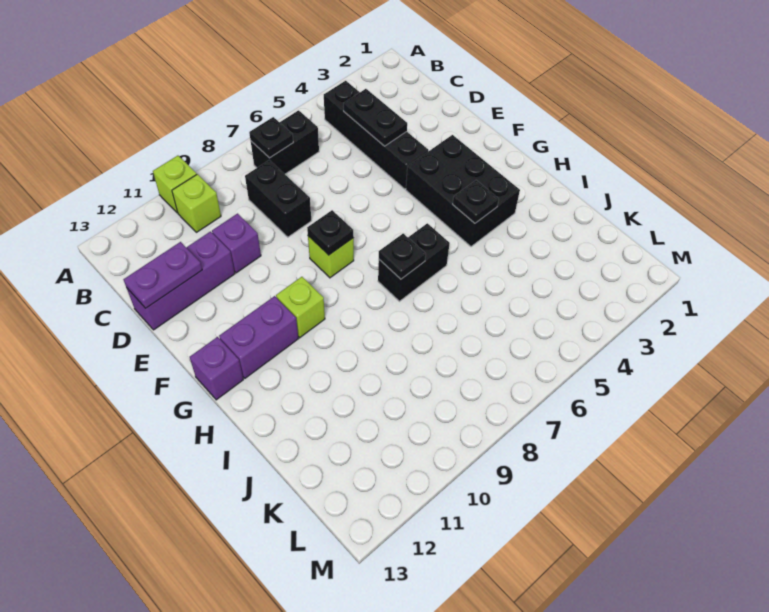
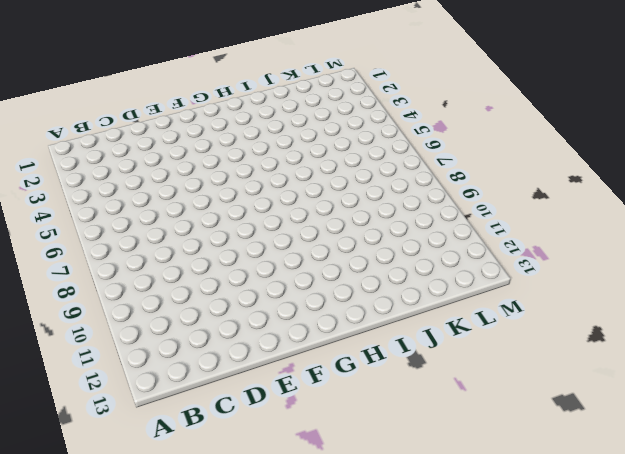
none -> lime 1x1 brick [153,156,197,213]
none -> black 1x4 brick [324,81,429,189]
none -> black 1x2 brick [251,110,319,174]

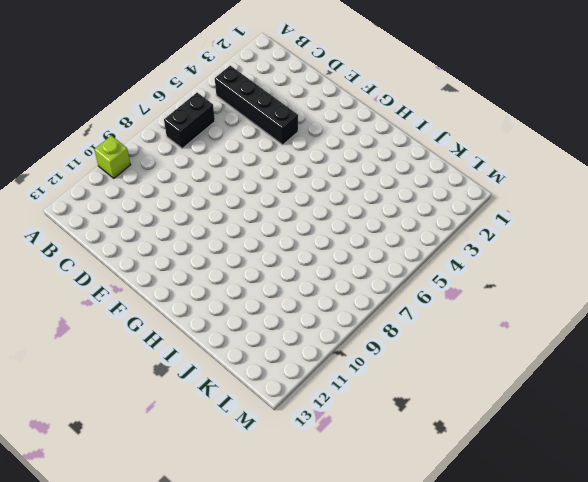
none -> lime 1x1 brick [172,174,221,232]
none -> black 1x2 brick [245,160,311,237]
none -> purple 1x1 brick [212,214,261,273]

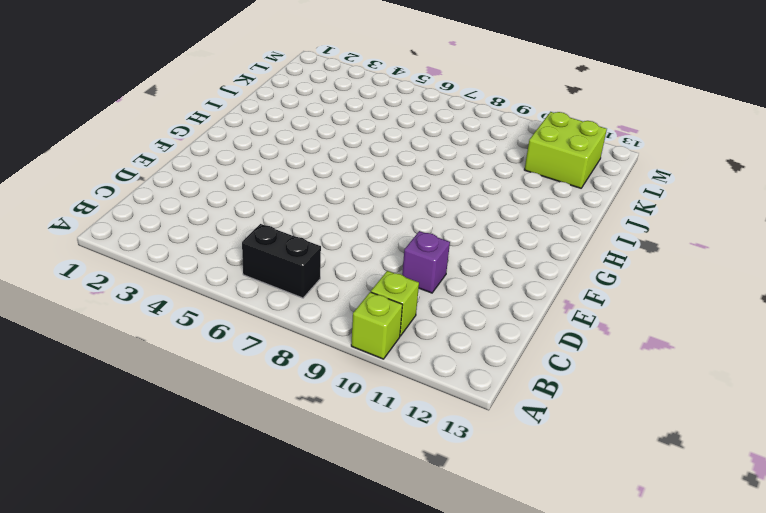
lime 2x2 brick [524,112,607,188] -> none
none -> black 1x4 brick [324,81,429,189]
none -> black 1x2 brick [245,160,311,237]
none -> purple 1x3 brick [127,232,235,330]

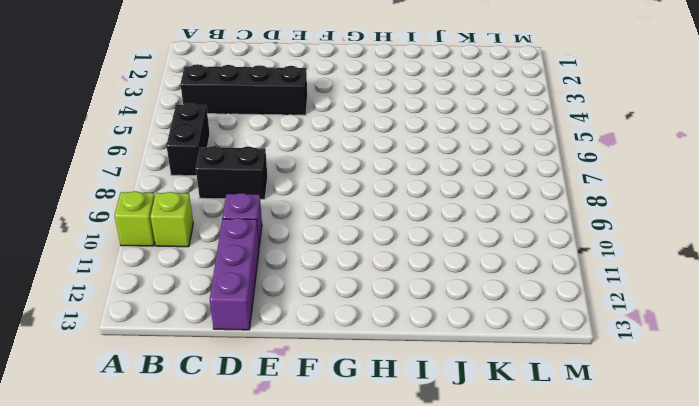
none -> black 2x3 brick [406,135,520,247]
none -> lime 1x1 brick [308,236,354,278]
none -> lime 1x1 brick [276,277,325,338]

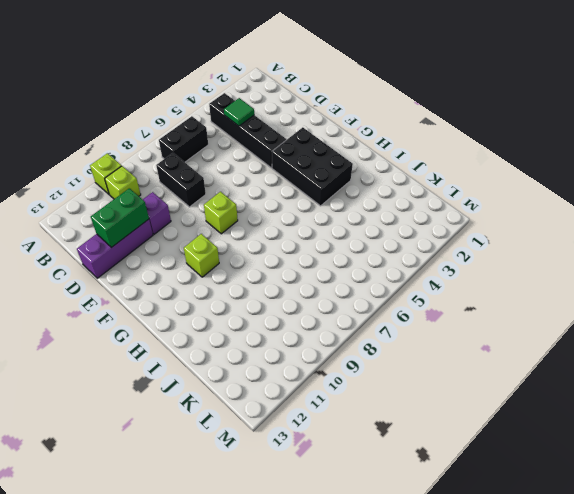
green 1x1 tile [224,98,254,126] -> black 1x2 plate [344,89,407,146]
green 1x2 brick [91,188,149,248] -> purple 1x2 plate [123,242,202,308]
none -> purple 1x2 brick [219,296,298,378]
none -> purple 1x1 brick [190,337,243,400]
none -> black 1x2 brick [378,223,450,301]

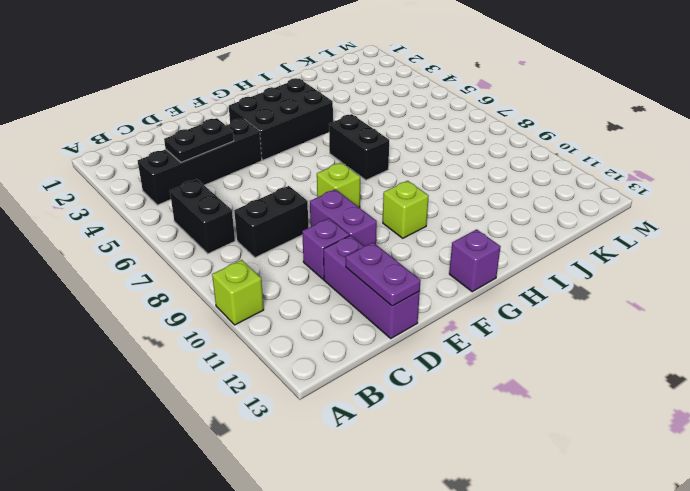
purple 1x2 brick [310,189,377,246] -> purple 1x2 brick moved to [219,296,298,378]
none -> lime 1x1 brick [172,174,221,232]
none -> black 1x1 plate [249,117,293,158]
none -> black 1x1 plate [307,210,354,255]

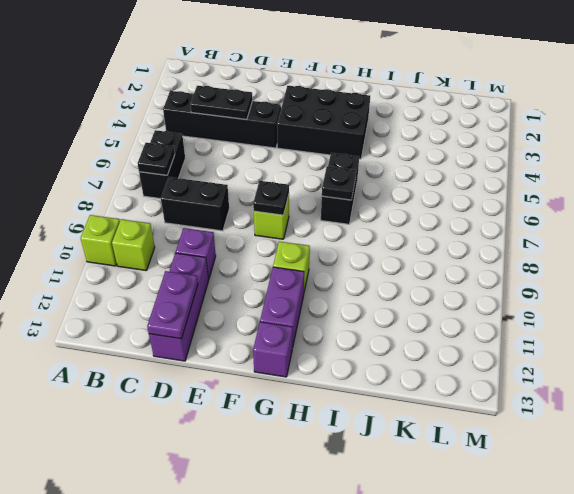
none -> black 1x1 plate [453,180,499,223]

